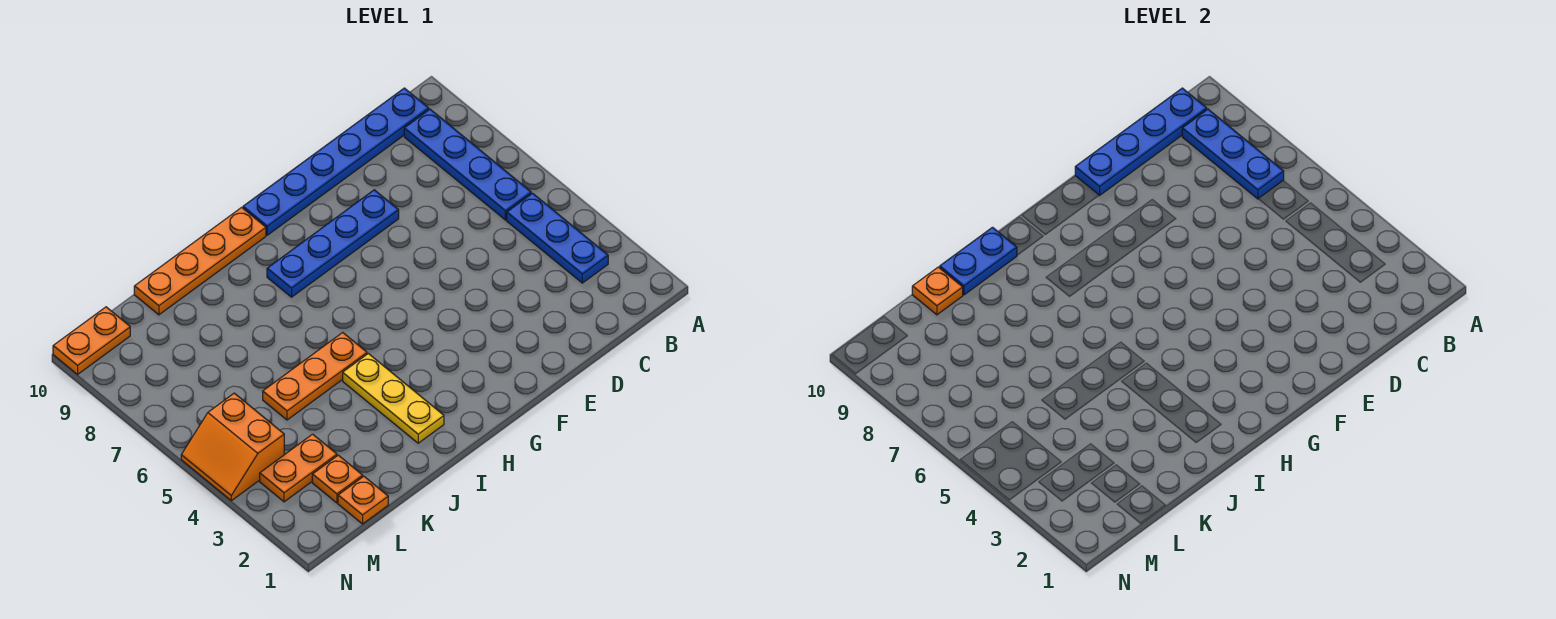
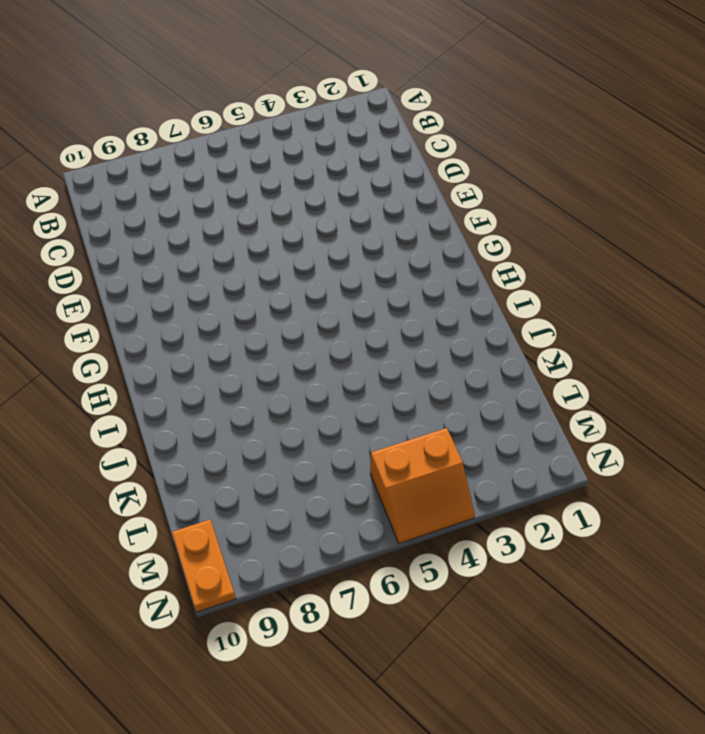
none -> blue 1x3 plate [507,193,608,283]
none -> blue 1x4 plate [404,109,531,220]
none -> blue 1x6 plate [243,88,429,235]

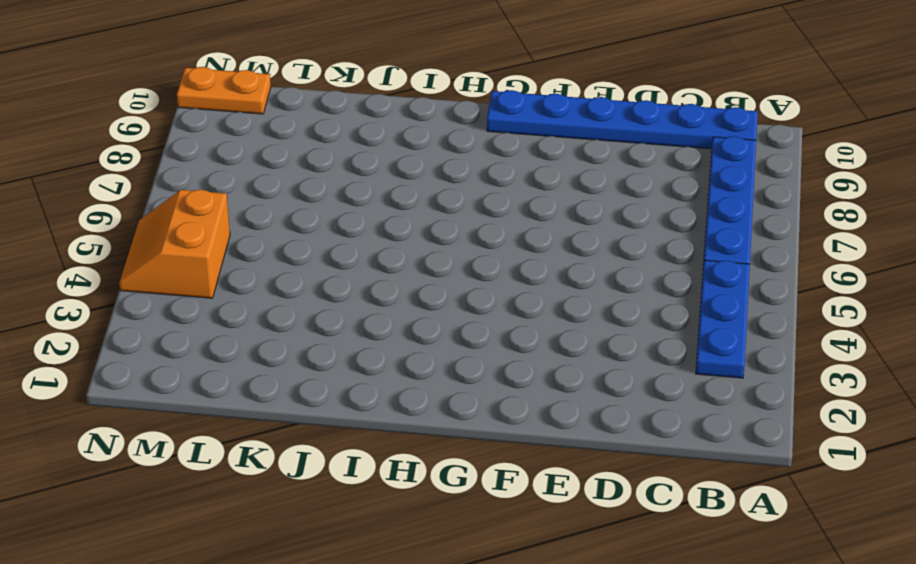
none -> blue 1x4 plate [267,190,399,297]
none -> orange 1x4 plate [134,207,266,315]
none -> yellow 1x3 plate [343,354,444,443]

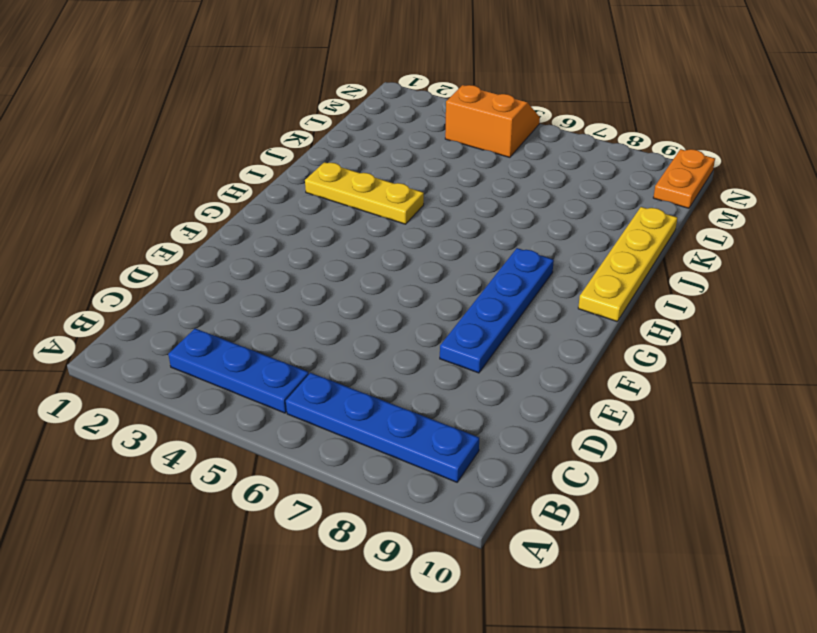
yellow 1x4 plate [578,207,677,321] -> orange 1x4 plate [134,207,266,315]
none -> blue 1x6 plate [243,88,429,235]
none -> orange 1x3 plate [263,333,367,420]
none -> orange 1x1 plate [338,476,388,524]

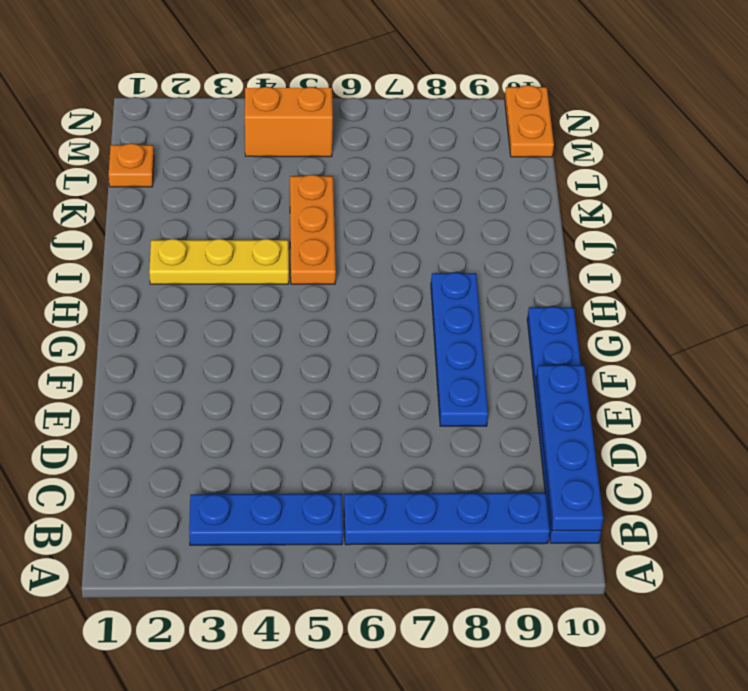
none -> orange 1x4 plate [134,207,266,315]
none -> orange 1x1 plate [312,455,363,503]
none -> orange 1x2 plate [260,434,337,502]

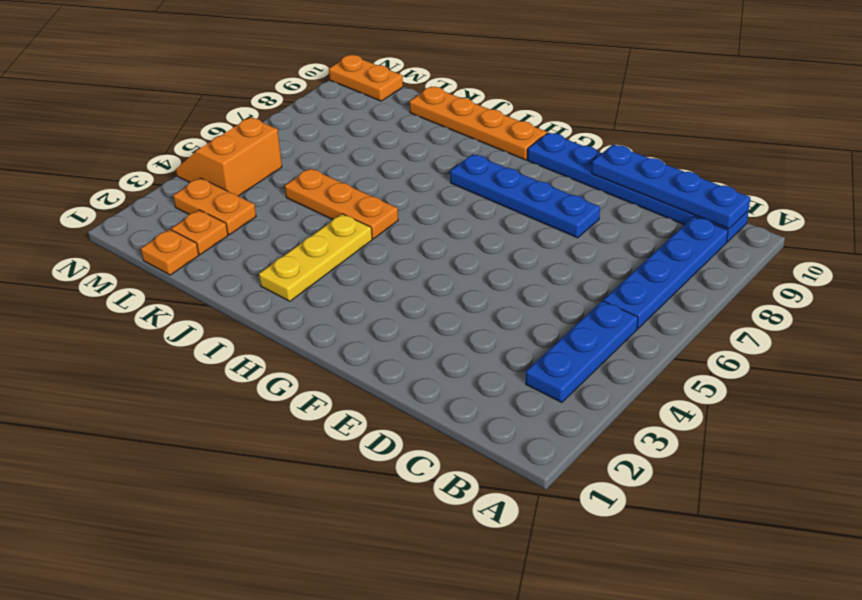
none -> blue 1x3 plate [1182,109,1284,199]
none -> blue 1x2 plate [940,227,1017,295]
none -> orange 1x1 plate [912,267,963,315]

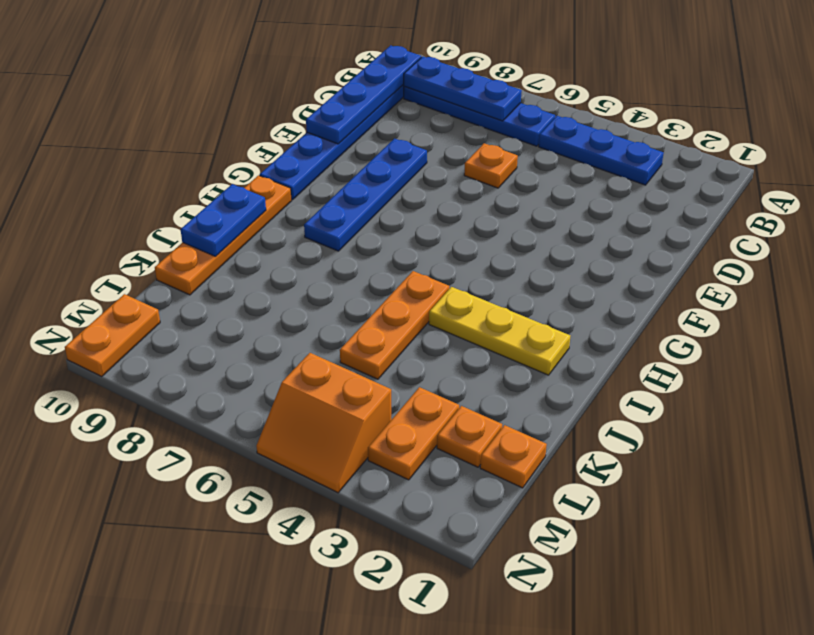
orange 1x1 plate [464,143,518,188] -> orange 1x1 plate moved to [912,267,963,315]

